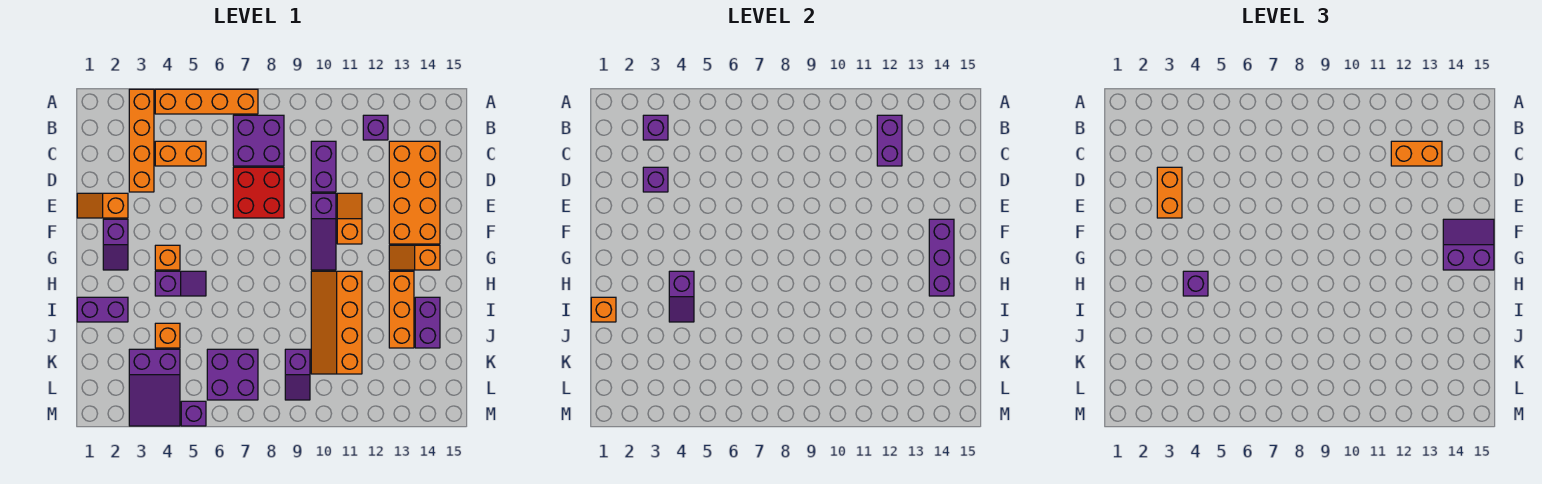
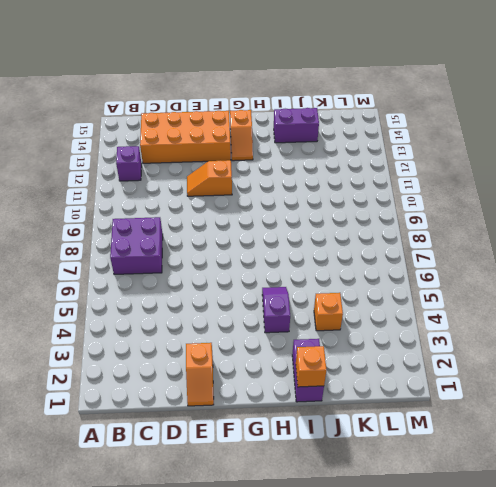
none -> orange 1x4 brick [129,89,154,192]
none -> orange 1x4 brick [155,89,258,114]
none -> orange 1x2 brick [155,141,206,166]
none -> purple 1x2 brick [311,141,336,192]

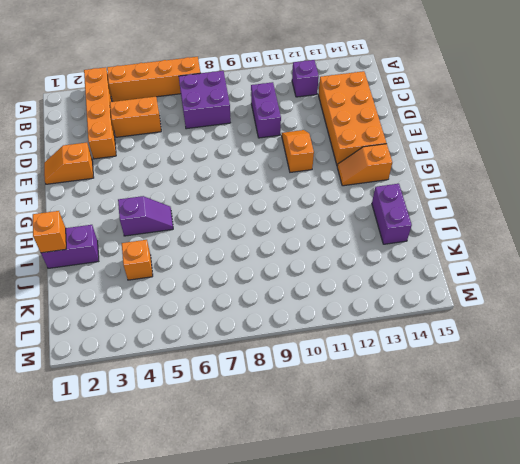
none -> red 2x2 brick [233,167,284,218]
none -> purple 1x3 slope [311,193,336,270]
none -> purple 1x2 slope [103,219,128,270]
none -> orange 1x1 brick [155,245,180,270]

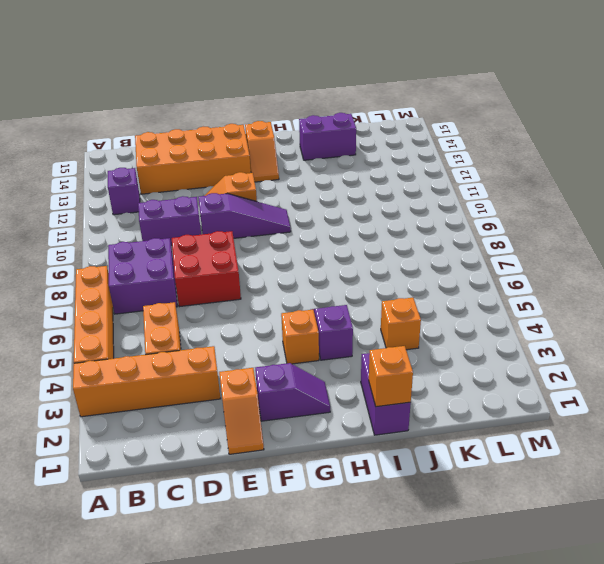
none -> orange 2x4 slope [311,271,362,374]
none -> orange 1x3 brick [389,271,414,348]
none -> purple 2x3 slope [129,349,180,426]
none -> purple 2x2 brick [207,349,258,400]

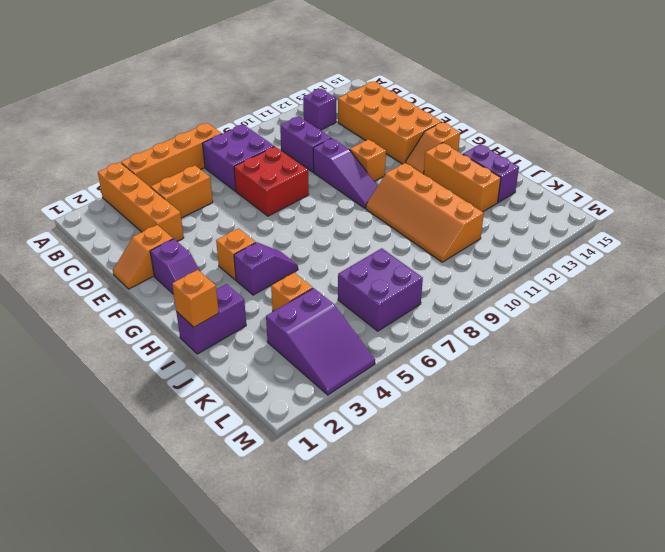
none -> purple 1x2 slope [285,349,310,400]
none -> purple 1x1 brick [181,401,206,426]
none -> purple 1x1 brick [643,115,668,140]
none -> purple 1x2 brick [877,115,902,166]

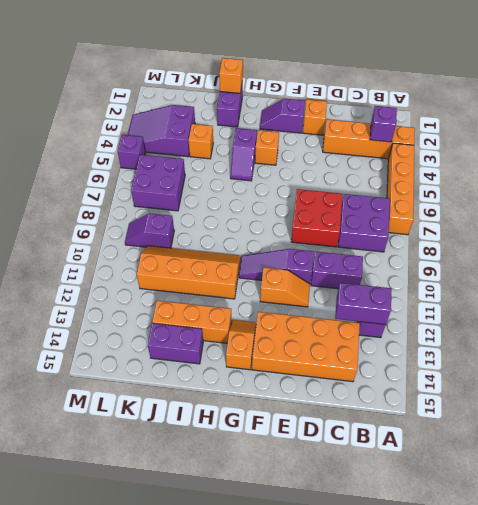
none -> orange 1x2 brick [155,141,206,166]
none -> purple 1x1 brick [643,167,668,192]
none -> purple 1x3 brick [929,219,954,296]
none -> purple 1x2 slope [669,271,694,322]

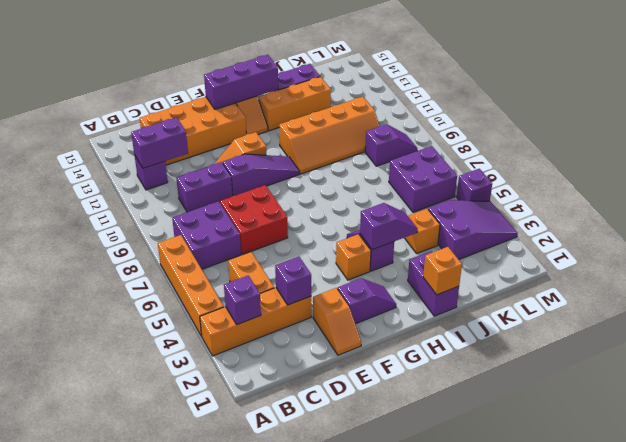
none -> orange 1x2 brick [1391,141,1442,166]
none -> orange 1x2 brick [1157,167,1182,218]
none -> purple 2x2 slope [1443,219,1494,270]
none -> purple 1x1 brick [1183,271,1208,296]

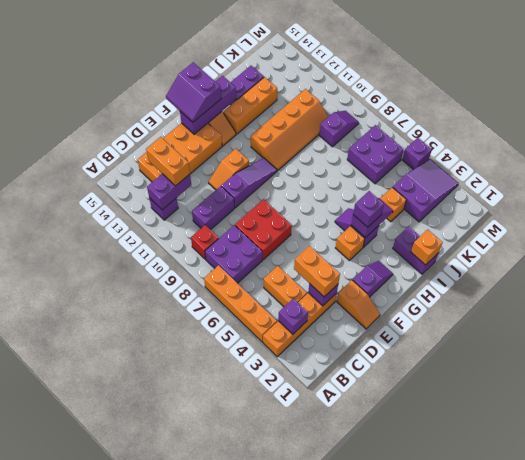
red 1x1 brick [191,225,219,259] -> none
orange 1x2 brick [294,246,340,297] -> orange 1x2 brick turned to [1157,167,1182,218]

